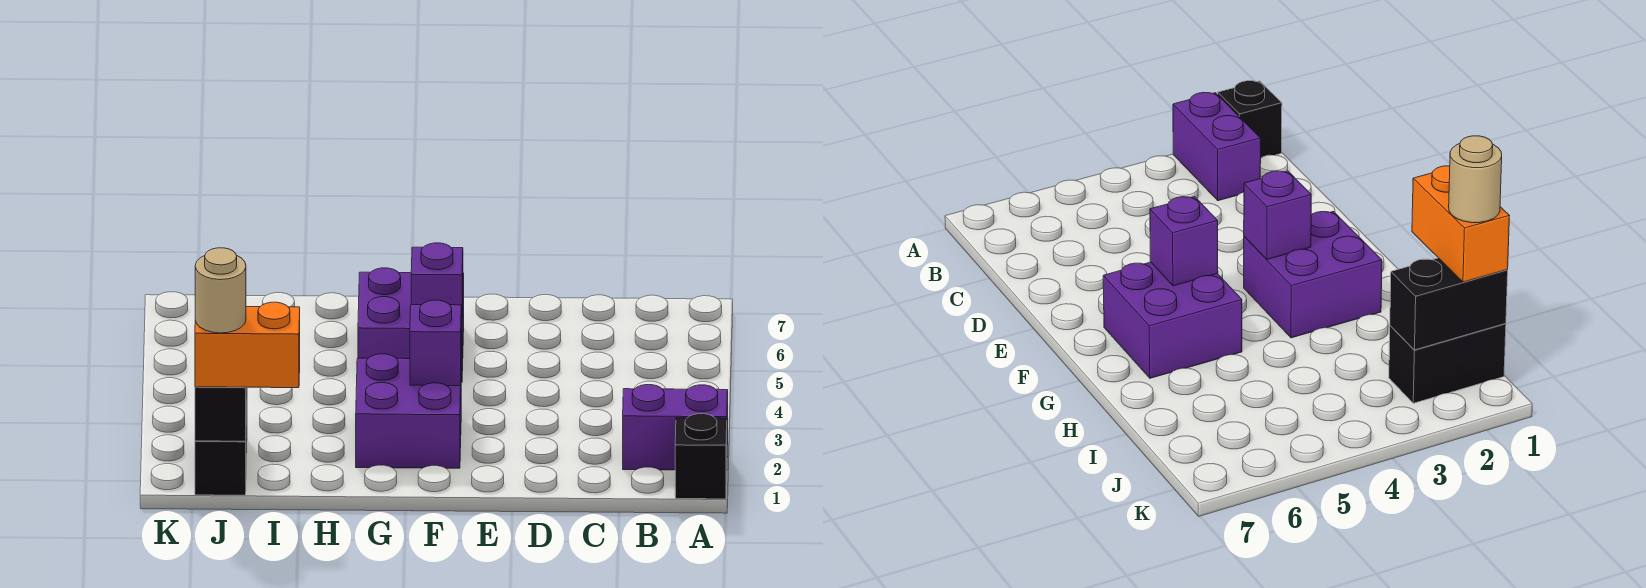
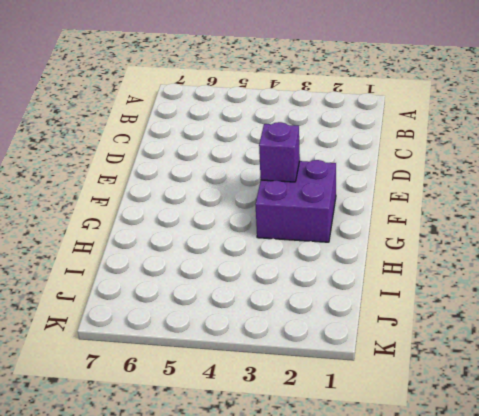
none -> black 1x1 brick [675,414,727,499]
none -> purple 1x2 brick [623,385,728,470]

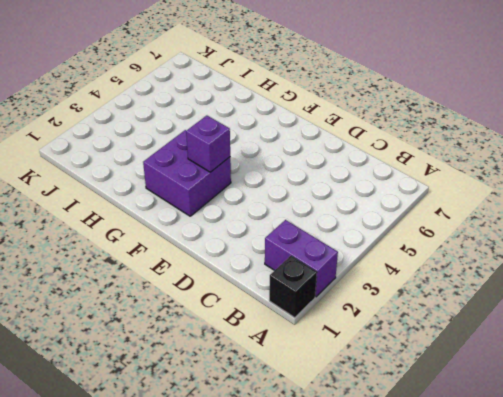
none -> purple 2x2 brick [358,268,464,382]
none -> black 1x2 brick [195,412,247,495]

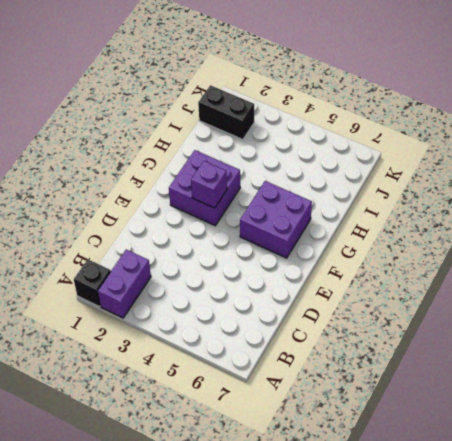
none -> purple 1x1 brick [411,243,463,328]
none -> black 1x2 brick [195,387,247,441]

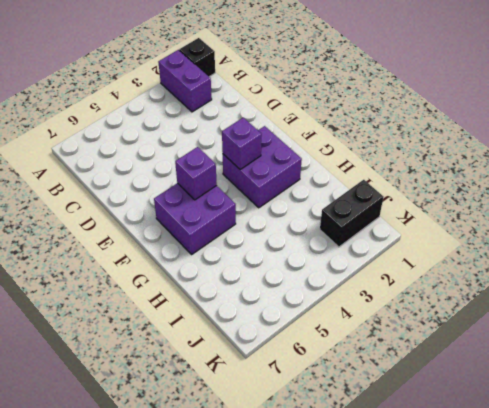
none -> black 1x2 brick [195,387,247,441]
none -> orange 1x2 brick [195,302,300,388]

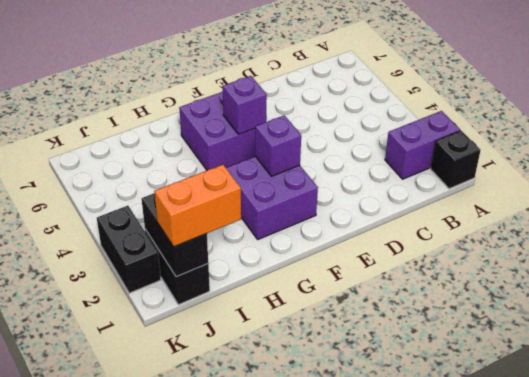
black 1x2 brick [97,206,161,293] -> none
none -> tan 1x1 round brick [195,248,246,333]

